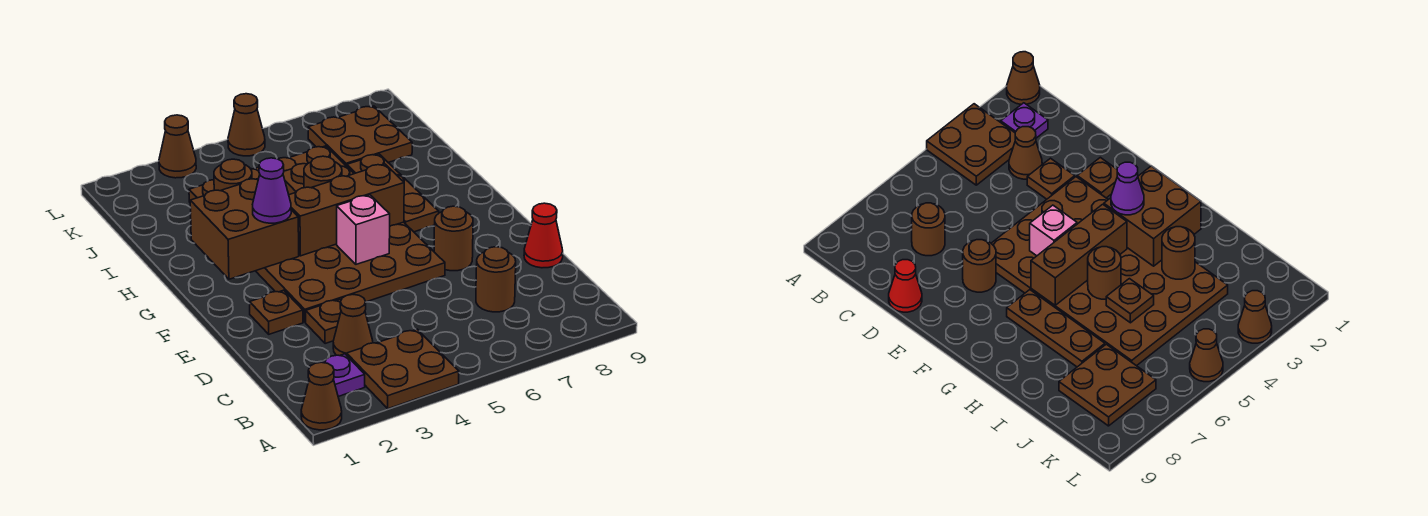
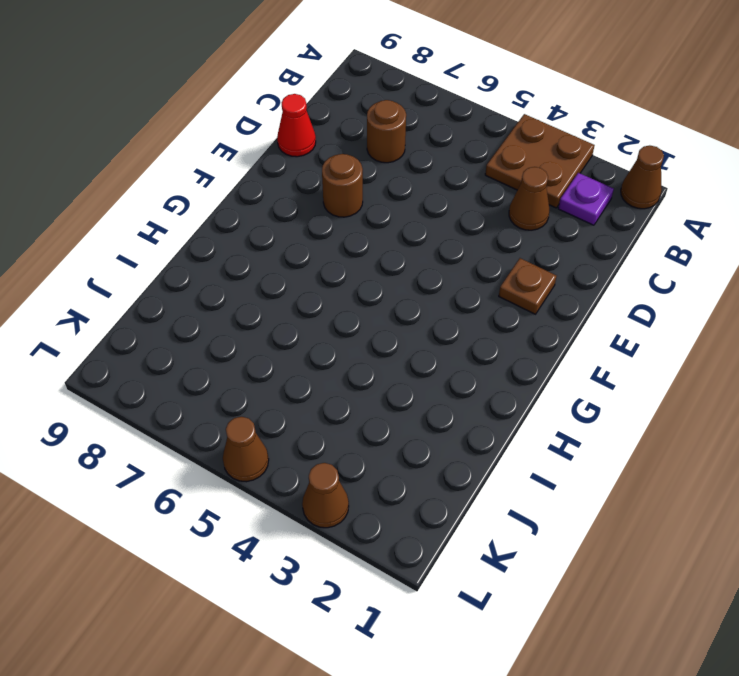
none -> brown 1x1 plate [306,299,341,344]
none -> brown 4x6 plate [189,146,445,322]
none -> brown 1x3 plate [347,154,439,232]

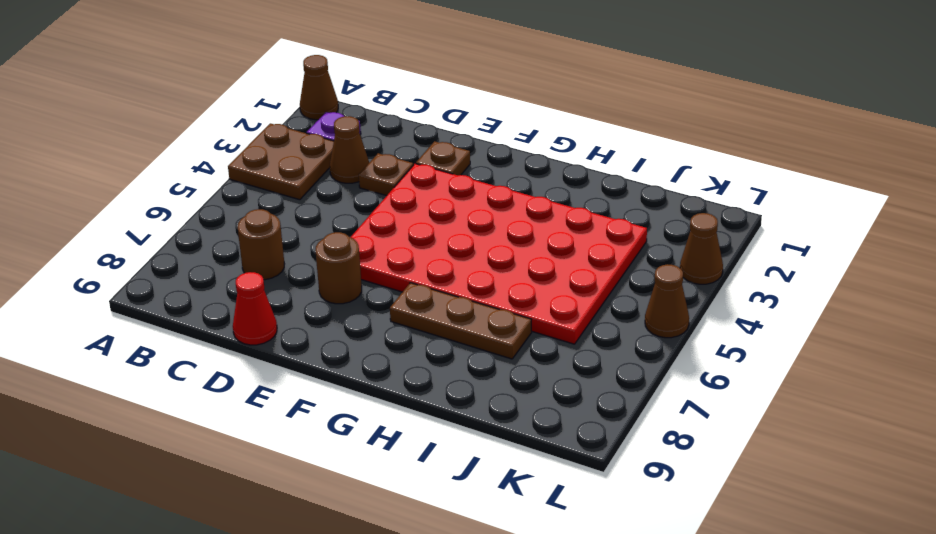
red 4x6 plate [351,164,647,344] -> brown 4x6 plate [189,146,445,322]
none -> brown 2x2 plate [308,106,412,166]
none -> pink 1x1 brick [337,195,390,264]
none -> brown 2x2 brick [190,178,299,279]

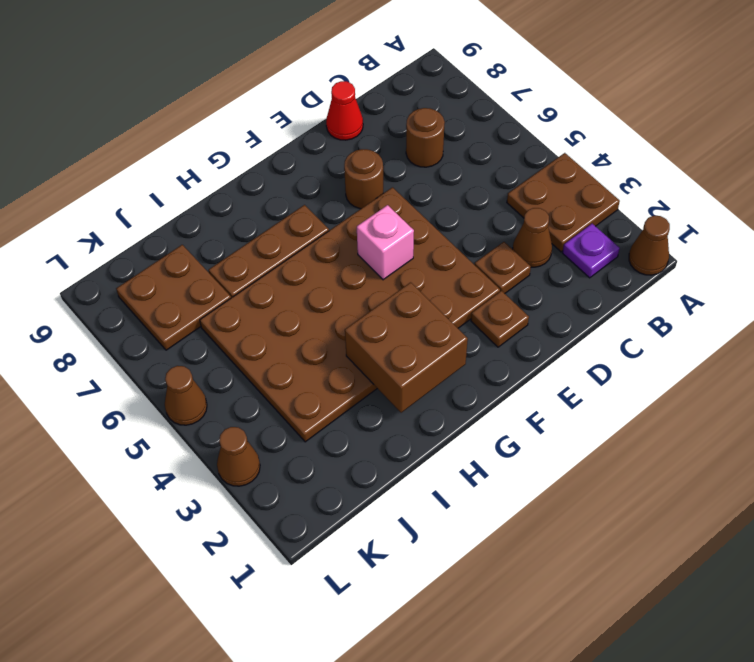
none -> brown 1x3 brick [289,164,404,256]
none -> brown 1x1 round brick [304,156,342,188]
none -> brown 1x1 round brick [214,159,252,191]

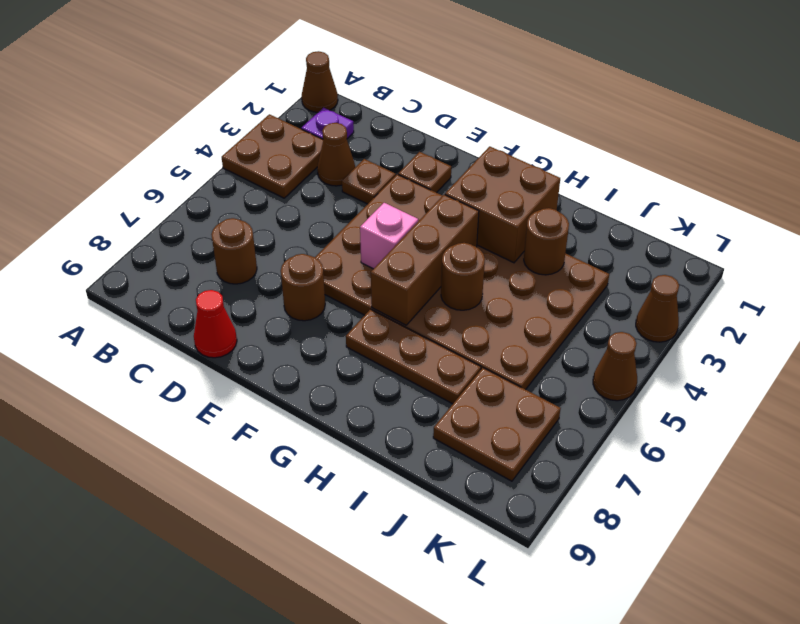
none -> brown 1x1 plate [283,164,307,195]
none -> purple 1x1 cone [253,158,291,223]

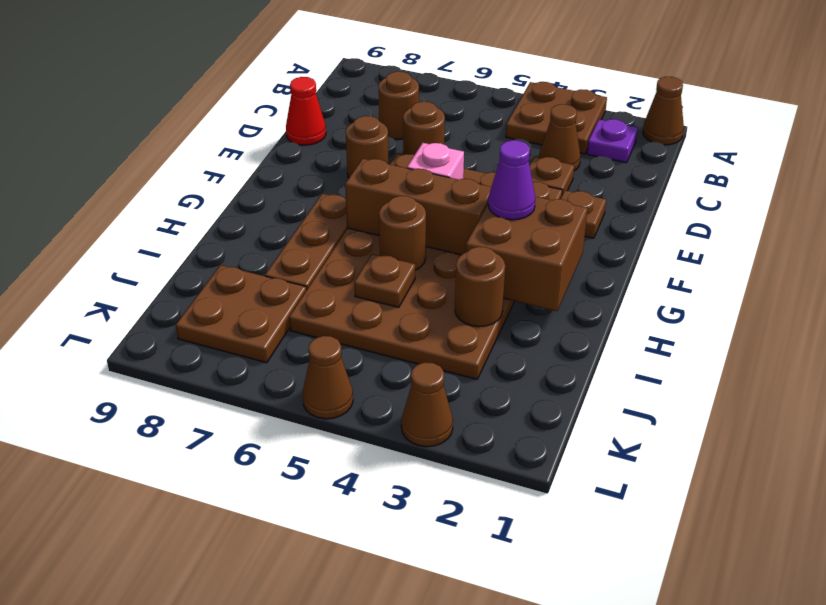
brown 1x1 round brick [403,102,445,155] -> none

